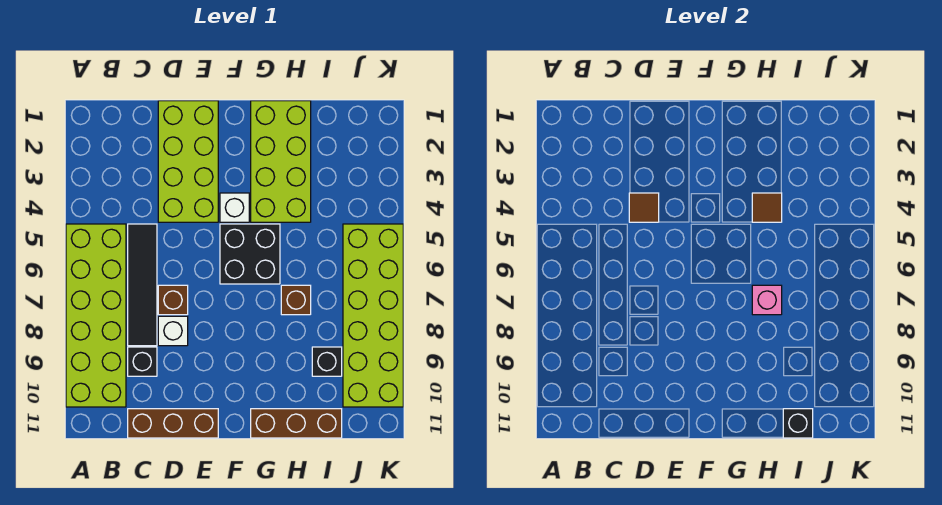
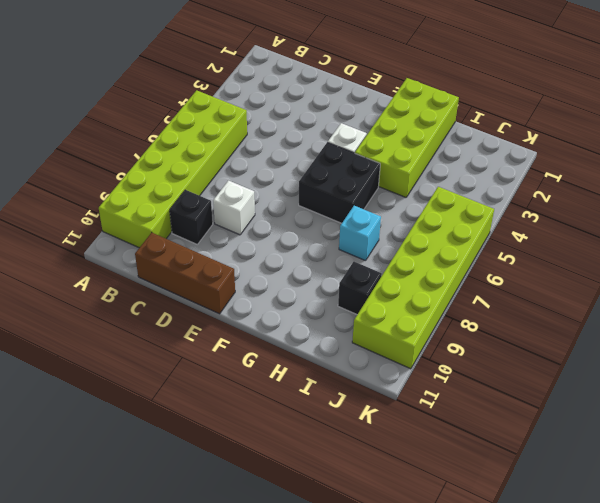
cyan 1x1 brick [339,206,381,261] -> brown 1x1 brick [281,285,311,315]
none -> black 1x4 tile [128,224,157,346]
none -> lime 2x4 brick [158,101,218,222]
none -> brown 1x1 brick [158,285,188,315]

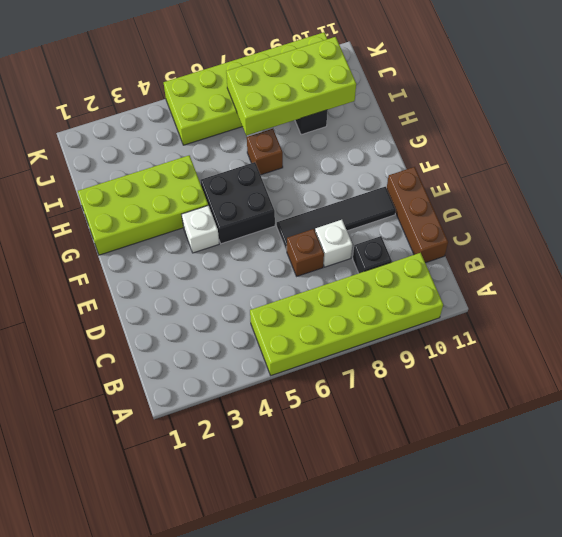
black 1x4 tile [277,187,396,251] -> black 1x4 tile moved to [128,224,157,346]
lime 2x4 brick [226,37,356,135] -> lime 2x4 brick moved to [158,101,218,222]
none -> brown 1x3 brick [251,409,342,438]
none -> brown 1x1 tile [629,193,659,222]
none -> brown 1x1 tile [752,193,782,222]

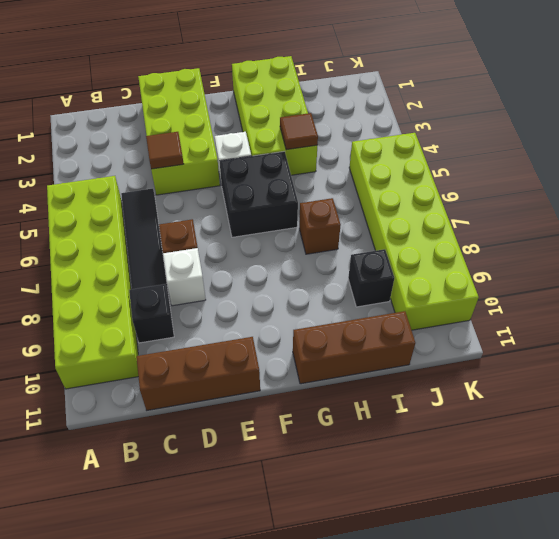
none -> pink 1x1 brick [752,285,782,315]
none -> black 1x1 brick [783,409,813,438]

